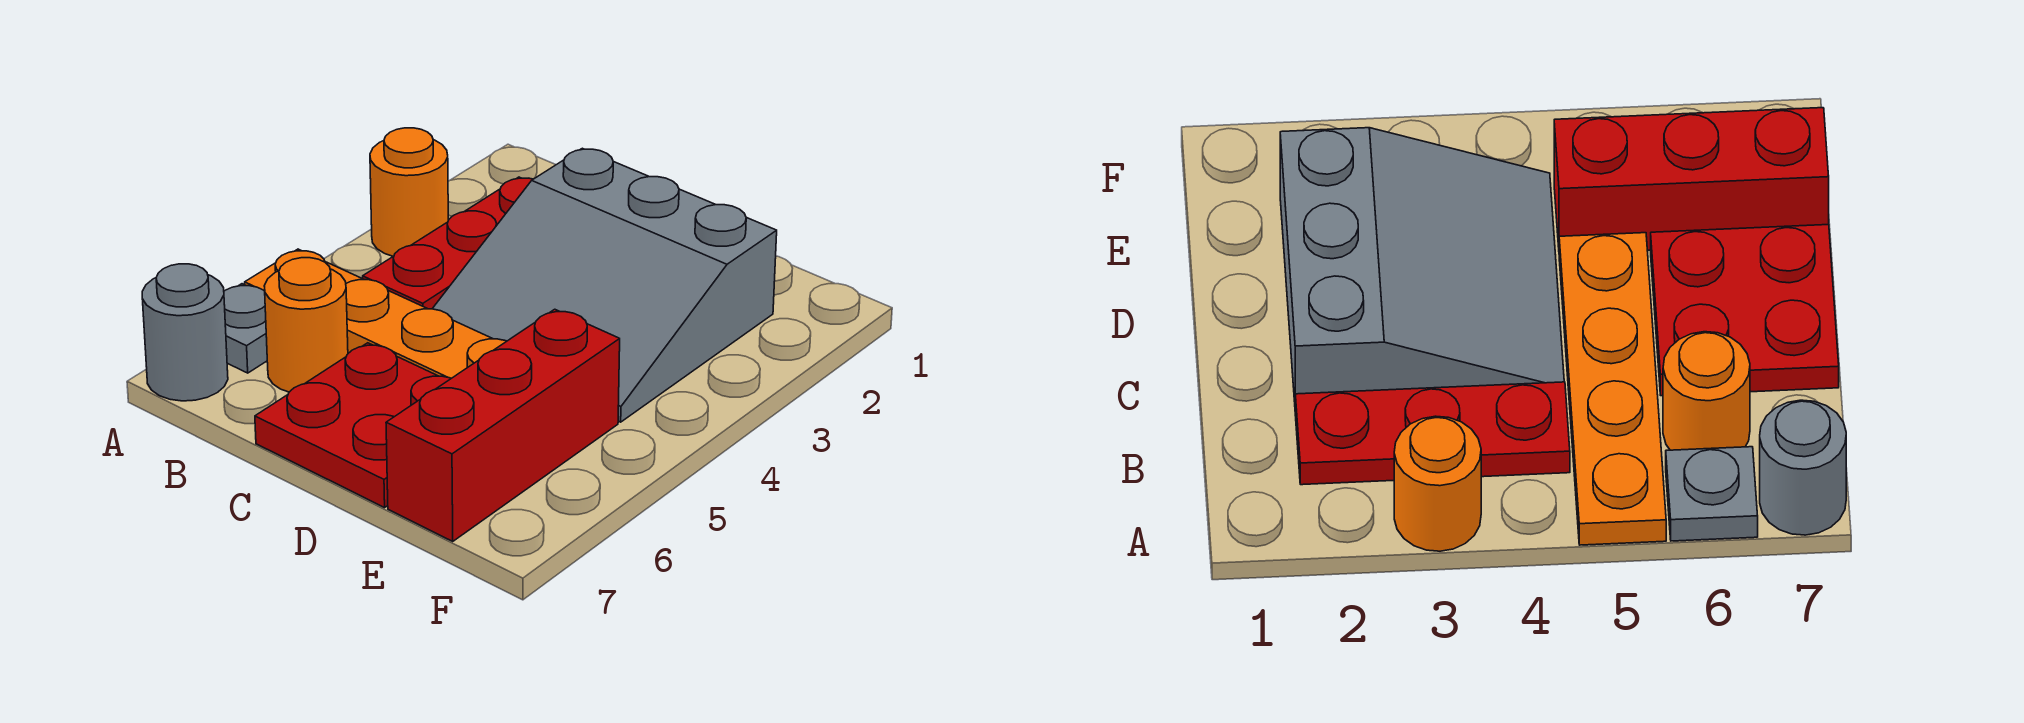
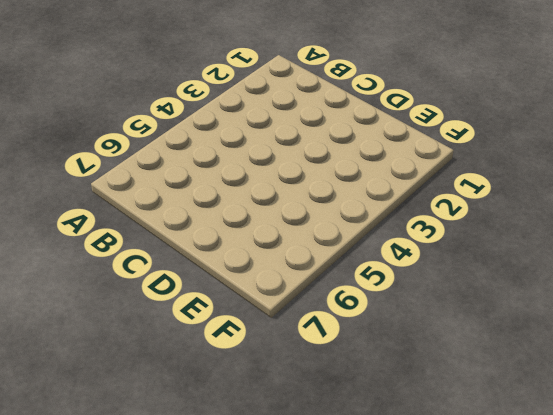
none -> orange 1x1 round brick [370,128,448,256]
none -> orange 1x4 plate [245,249,507,378]

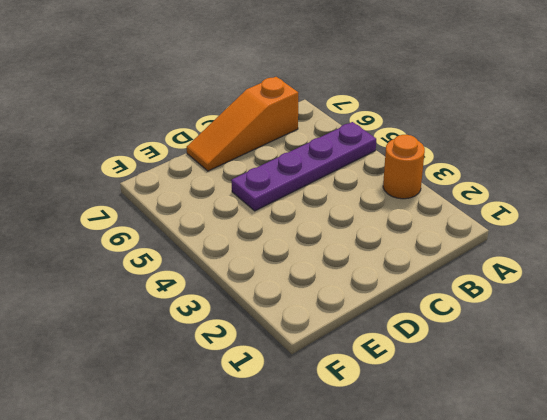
purple 1x4 plate [231,122,376,211] -> orange 1x4 plate [245,249,507,378]
orange 1x3 slope [187,77,298,171] -> red 2x2 plate [255,343,451,508]
none -> grey 1x1 plate [224,284,267,373]
none -> grey 1x1 round brick [142,264,228,401]

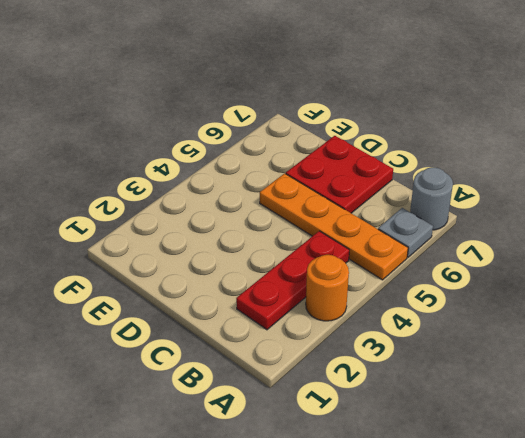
none -> orange 1x1 round brick [264,258,348,392]
none -> grey 3x3 slope [432,148,777,422]

